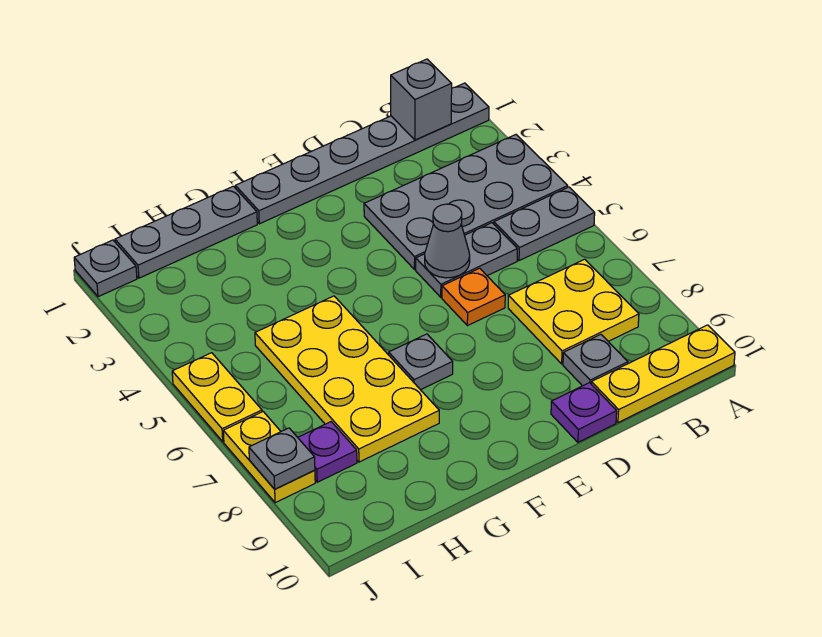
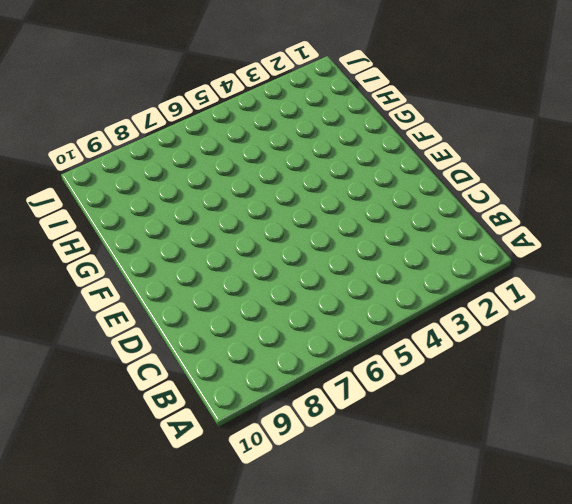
none -> grey 1x6 plate [235,83,489,224]
none -> grey 2x4 plate [364,135,568,270]
none -> grey 1x2 plate [494,187,595,261]

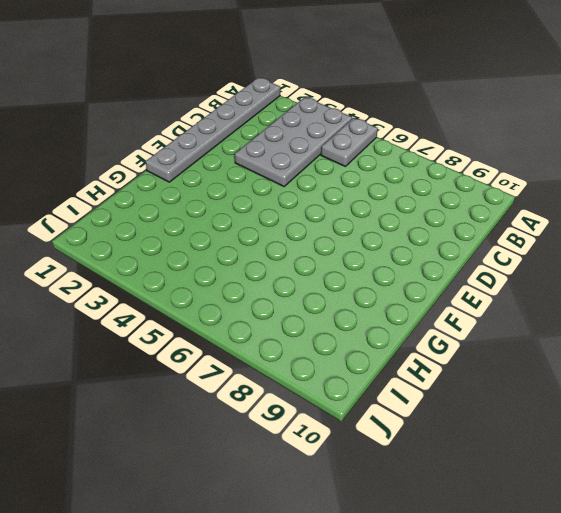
none -> yellow 1x3 plate [591,325,735,423]
none -> yellow 2x2 plate [508,259,639,364]
none -> grey 1x2 plate [416,223,517,297]

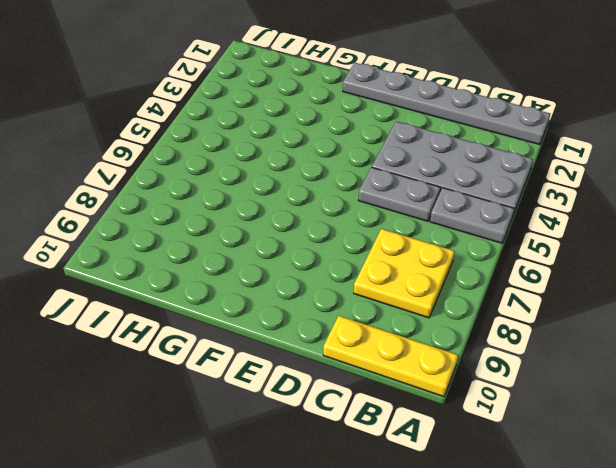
none -> grey 1x1 plate [563,335,628,386]
none -> orange 1x1 plate [442,268,505,326]
none -> purple 1x1 plate [551,383,617,442]

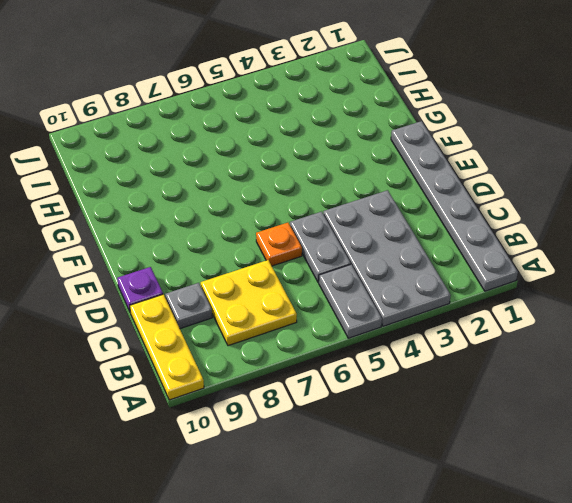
none -> grey 1x1 plate [389,334,453,390]
none -> grey 1x3 plate [115,186,257,278]
none -> yellow 2x4 plate [255,296,439,462]

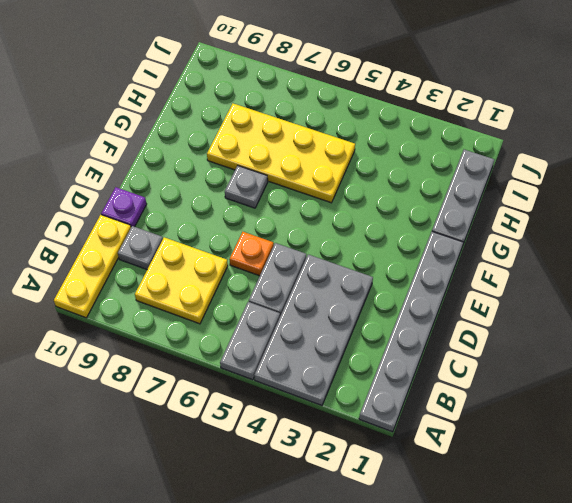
none -> purple 1x1 plate [298,422,357,482]
none -> grey 1x1 plate [74,240,137,297]
none -> yellow 1x2 plate [172,353,262,442]

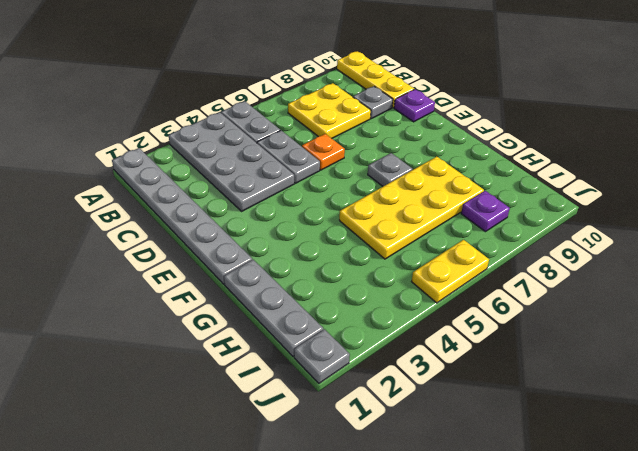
none -> yellow 1x2 plate [223,412,315,503]
none -> grey 1x1 brick [391,59,452,140]
none -> grey 1x1 cone [425,204,470,278]

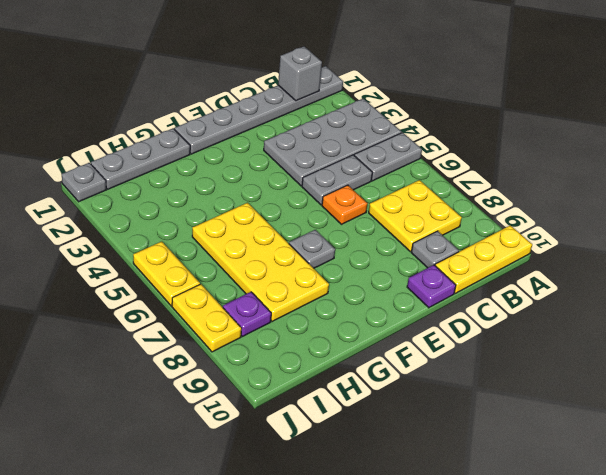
none -> grey 1x1 cone [425,204,470,278]
none -> grey 1x1 plate [249,428,315,489]

